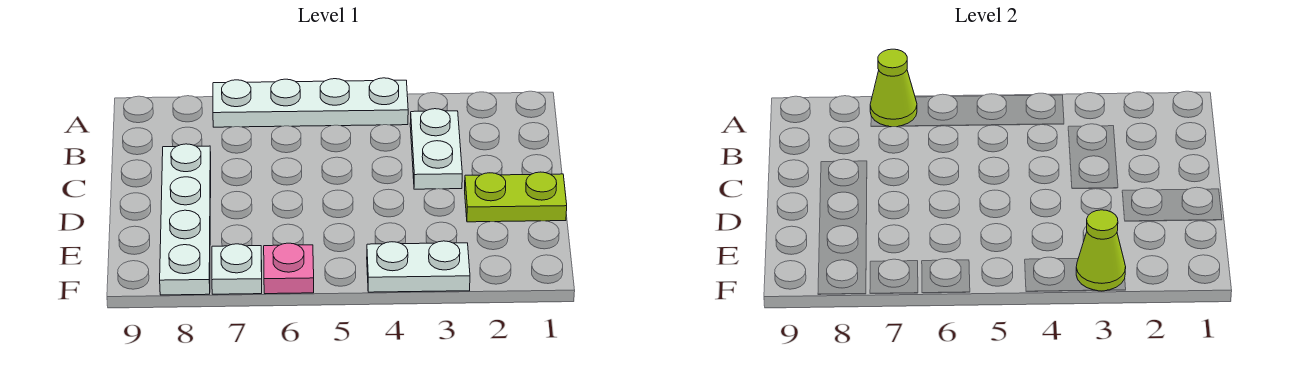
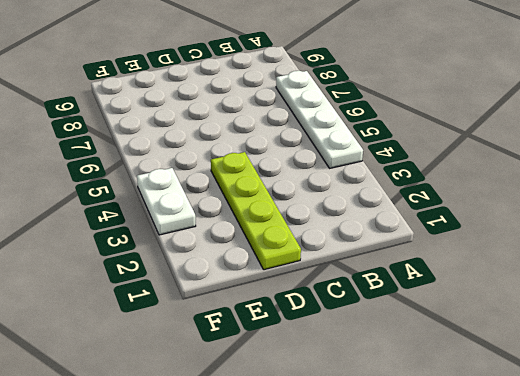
lime 1x4 plate [211,152,301,270] -> lime 1x2 plate [465,172,567,222]
none -> white 1x2 plate [410,109,462,189]
none -> white 1x4 plate [160,144,211,295]

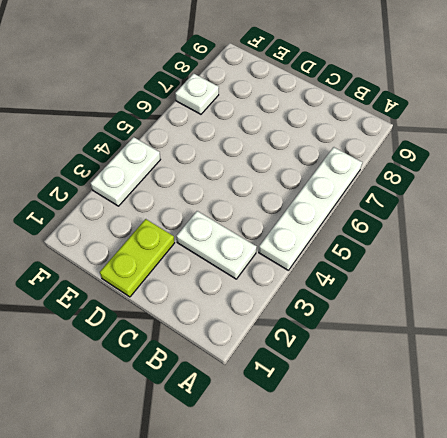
none -> white 1x4 plate [160,144,211,295]
none -> pink 1x1 plate [264,243,314,294]

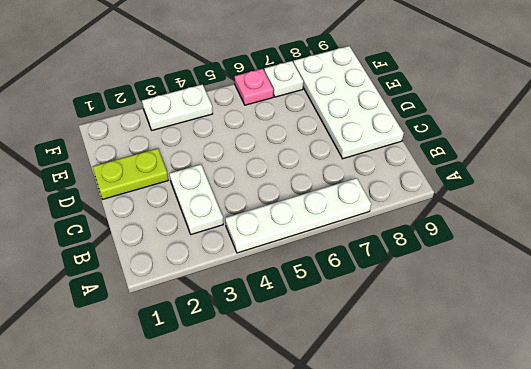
white 2x4 plate [293,46,404,159] -> white 1x4 plate [160,144,211,295]
none -> lime 1x1 cone [870,49,917,127]
none -> lime 1x1 cone [1076,210,1126,291]

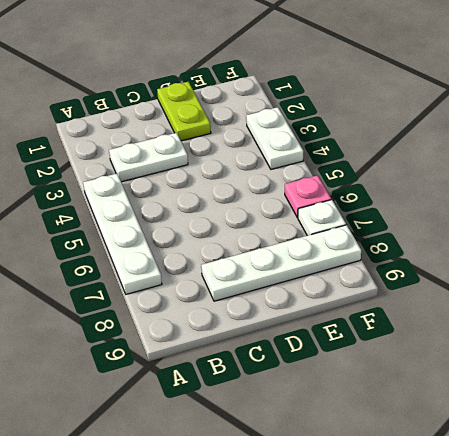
none -> lime 1x1 cone [870,49,917,127]
none -> lime 1x1 cone [1076,210,1126,291]

